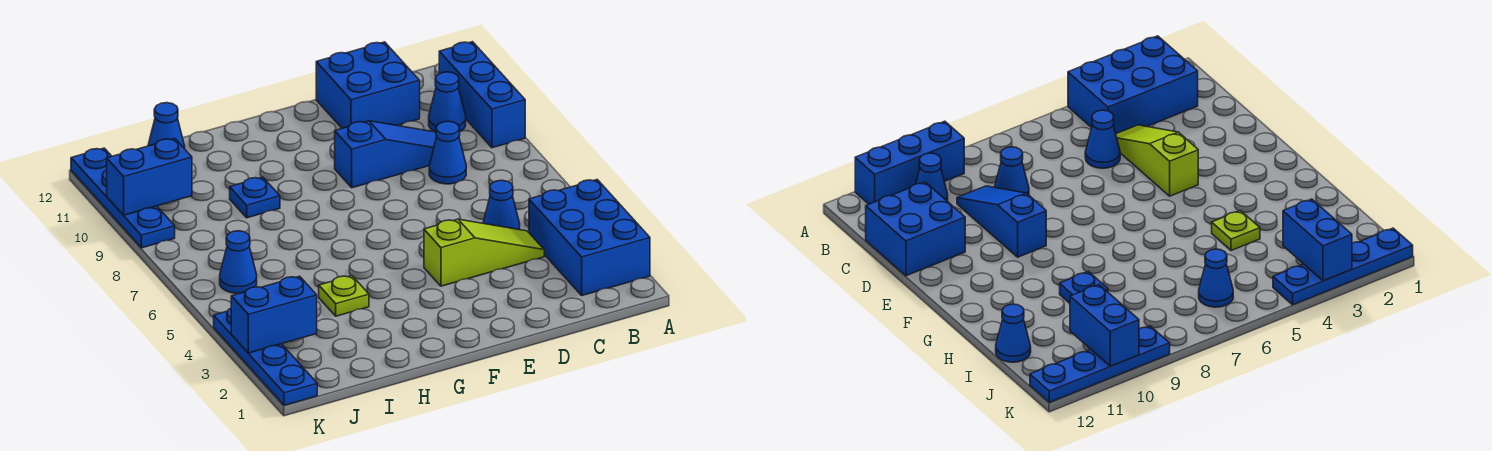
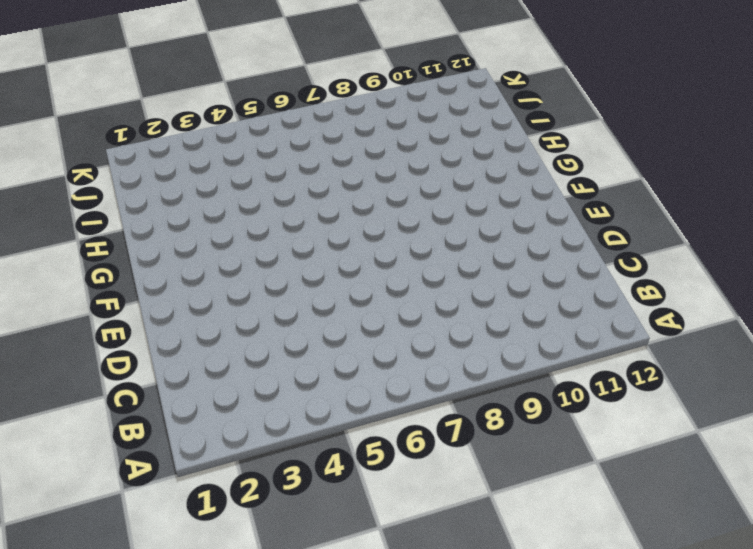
none -> blue 2x3 brick [529,180,650,295]
none -> blue 1x3 brick [439,42,525,148]
none -> blue 1x1 cone [429,72,466,132]

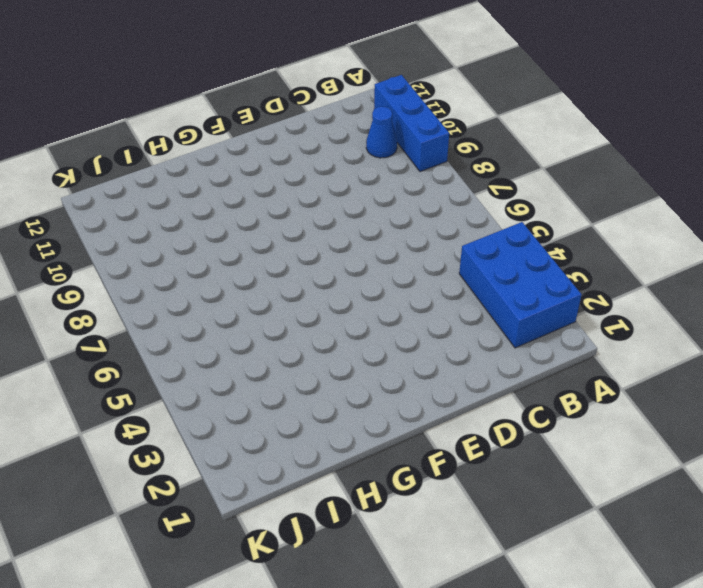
none -> lime 1x3 slope [424,219,544,286]
none -> blue 1x1 cone [483,180,520,230]
none -> blue 1x1 cone [429,121,466,184]

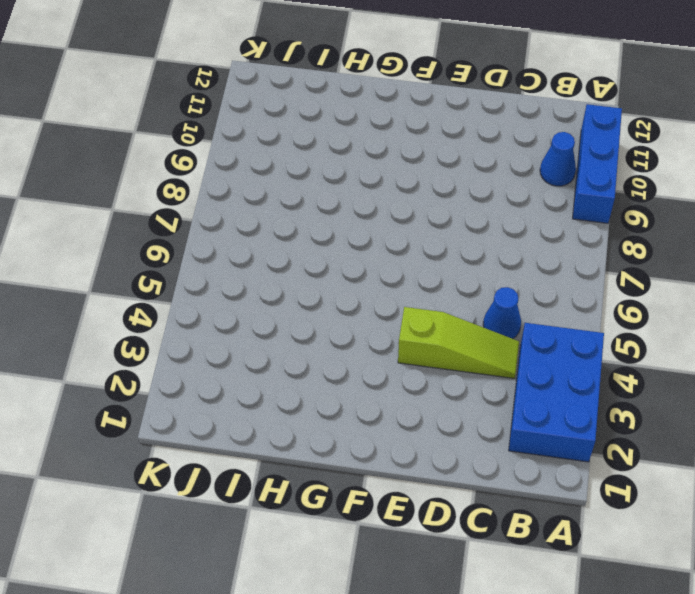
none -> blue 1x1 cone [429,121,466,184]
none -> blue 1x3 slope [335,121,437,188]
none -> blue 2x2 brick [316,42,420,128]

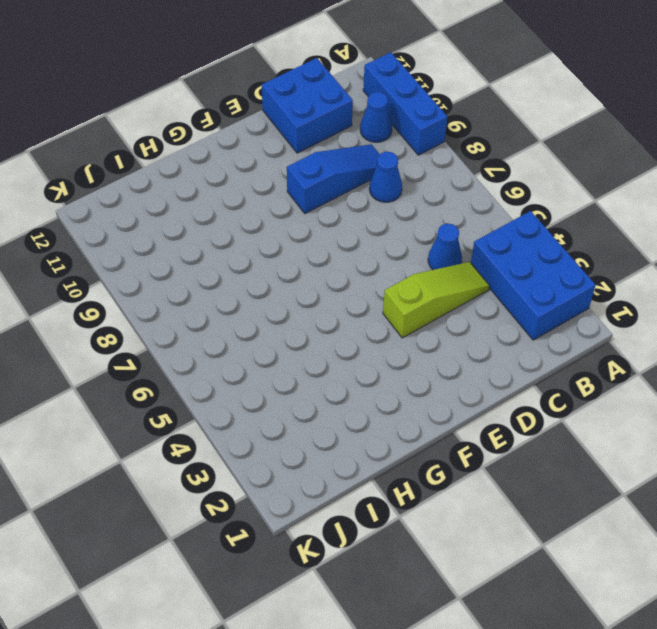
none -> lime 1x1 plate [319,276,369,316]
none -> blue 1x1 plate [230,177,280,218]
none -> blue 1x1 cone [148,103,185,149]

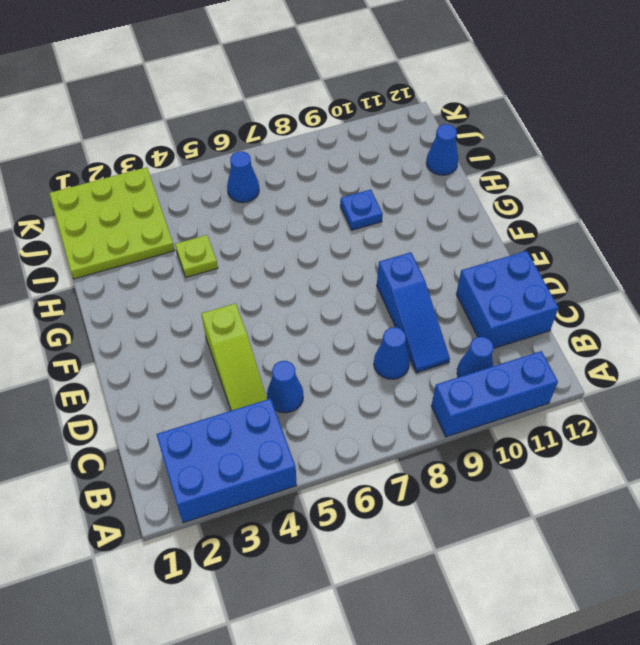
lime 3x3 plate [50,167,175,279] -> blue 1x4 plate [214,308,317,405]
none -> blue 1x4 plate [71,148,175,248]
none -> blue 1x2 brick [231,276,317,353]
none -> blue 1x2 brick [107,139,192,215]

